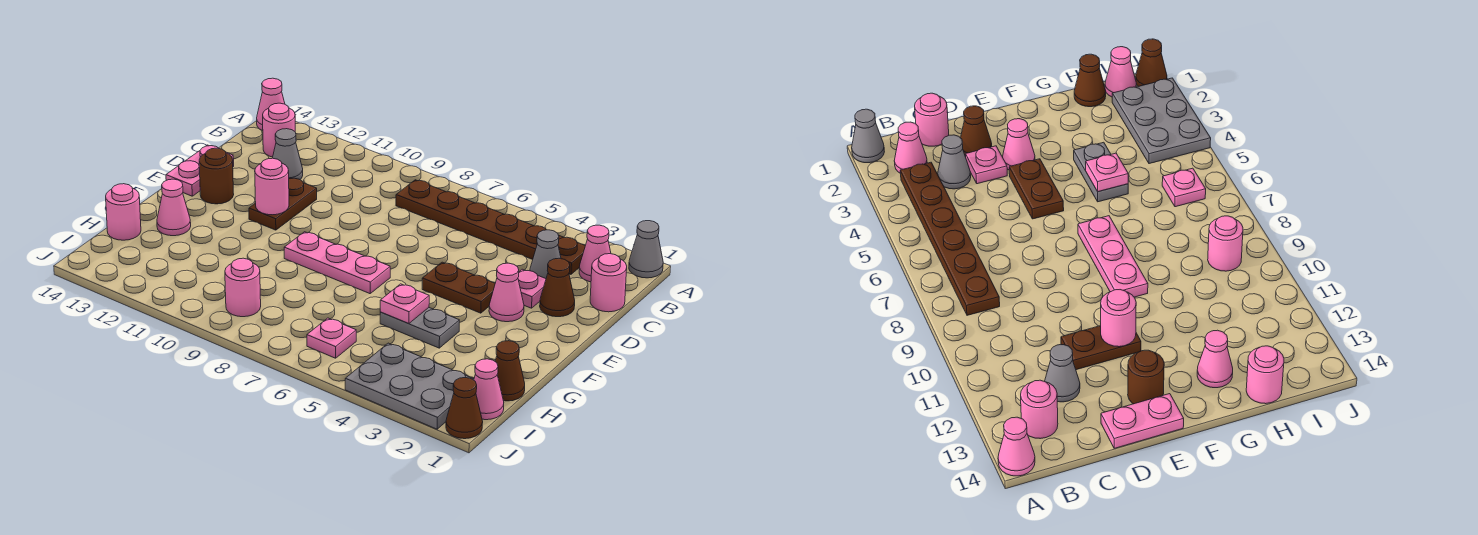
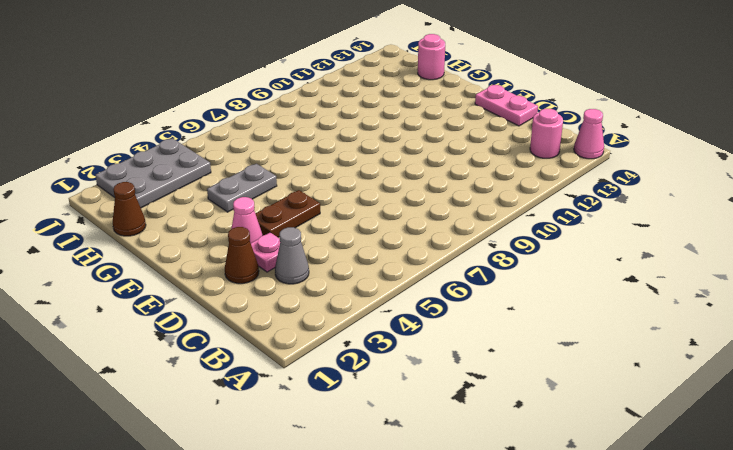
none -> grey 1x1 cone [629,221,663,278]
none -> pink 1x1 cone [579,225,611,282]
none -> brown 1x6 plate [396,180,585,274]

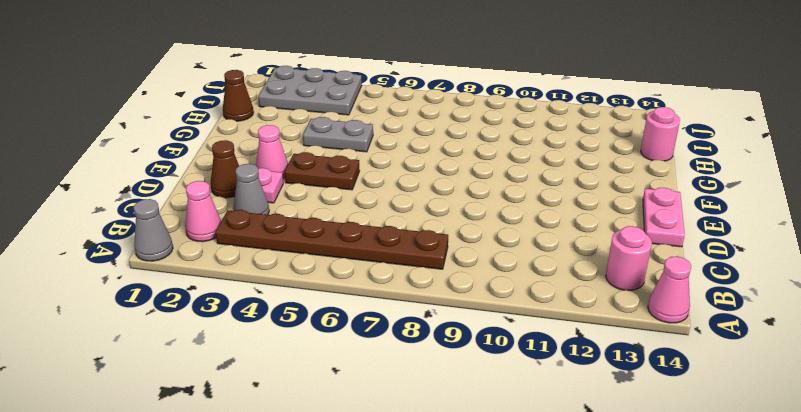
none -> pink 1x1 round brick [590,254,627,312]
none -> grey 1x1 cone [273,129,303,179]
none -> brown 1x2 plate [249,178,317,230]

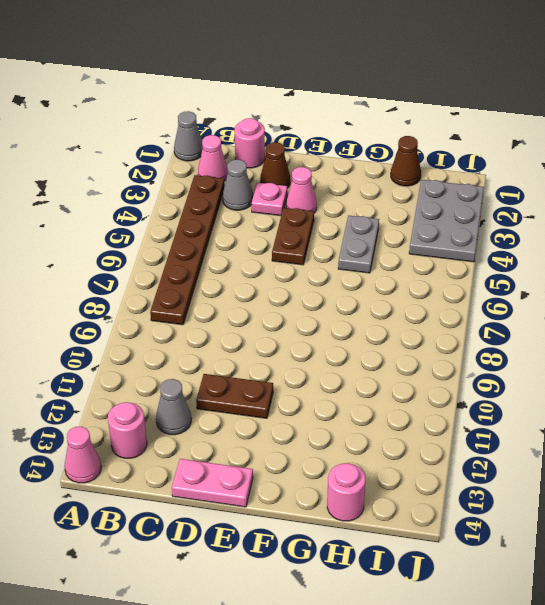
none -> brown 1x1 round brick [199,148,234,204]
none -> pink 1x3 plate [284,232,390,294]
none -> pink 1x1 cone [157,179,191,236]

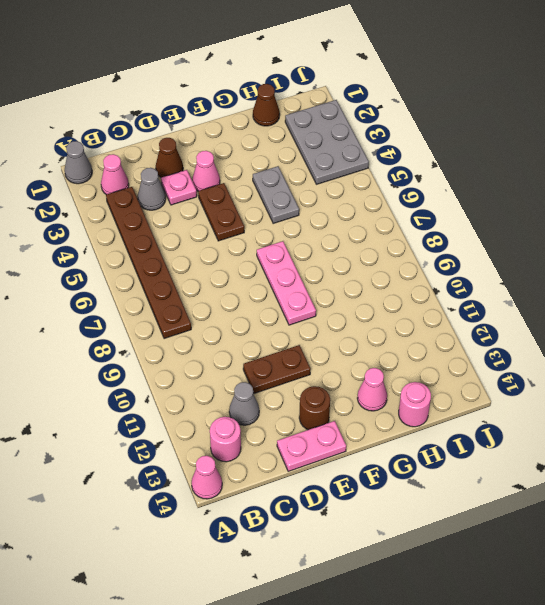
none -> pink 1x1 round brick [590,254,627,312]
none -> pink 1x1 cone [474,359,504,420]
none -> pink 1x1 plate [307,318,356,358]

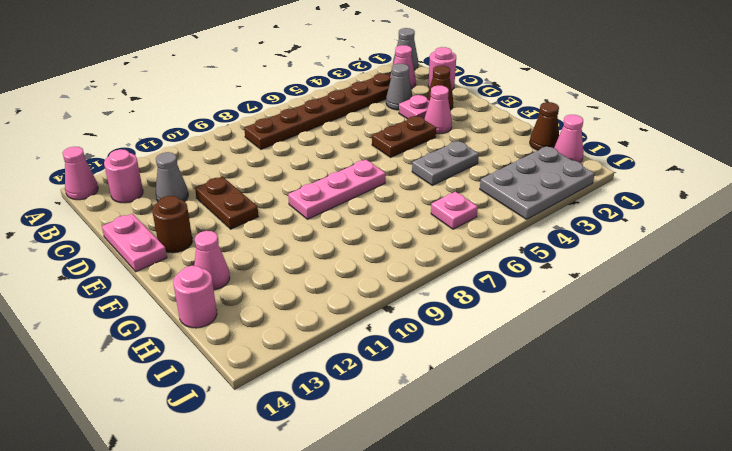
none -> pink 1x1 round brick [225,258,261,317]
none -> brown 1x1 cone [446,378,483,439]
none -> pink 1x1 round brick [255,158,289,215]

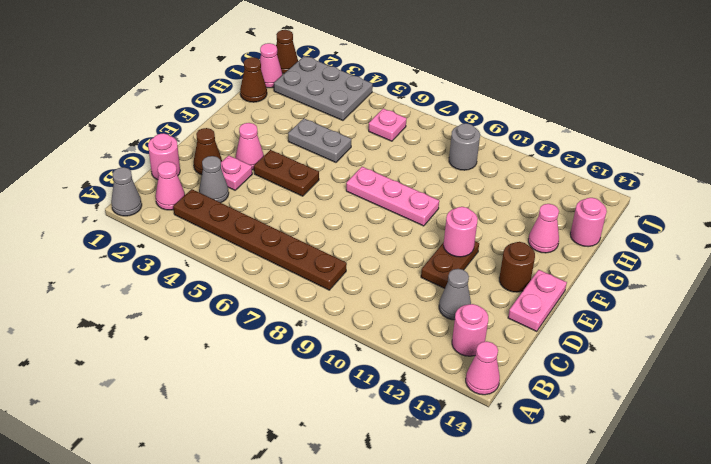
grey 1x1 round brick [449,123,480,170] -> pink 1x1 round brick [225,258,261,317]
none -> pink 1x1 plate [380,284,429,324]

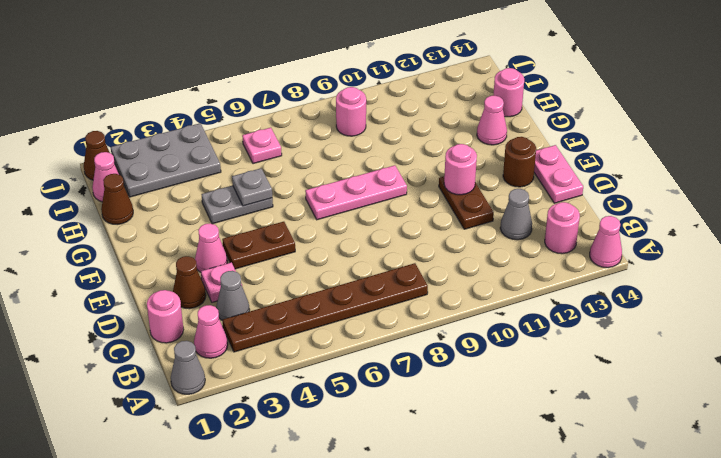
grey 1x1 plate [232,168,272,206] -> pink 1x1 plate [380,284,429,324]

